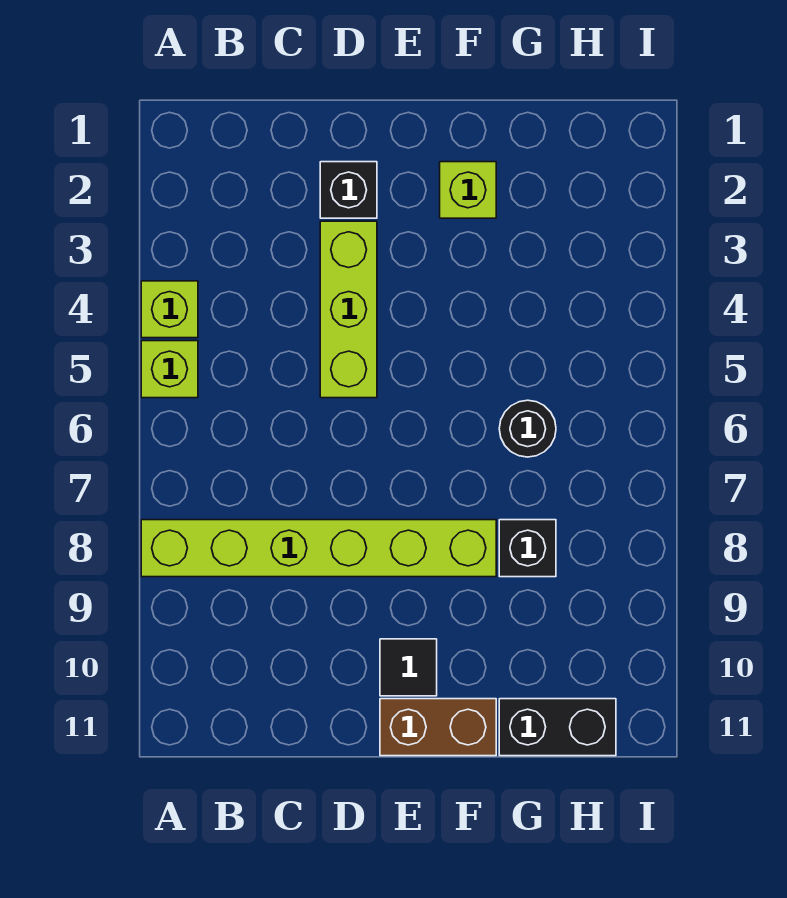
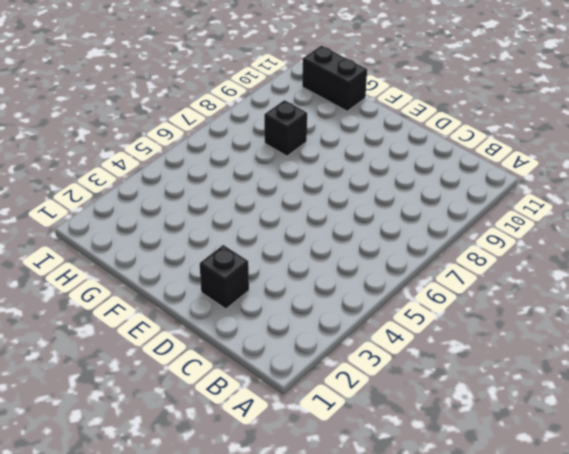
none -> lime 1x1 brick [141,281,198,338]
none -> lime 1x1 brick [141,341,198,398]

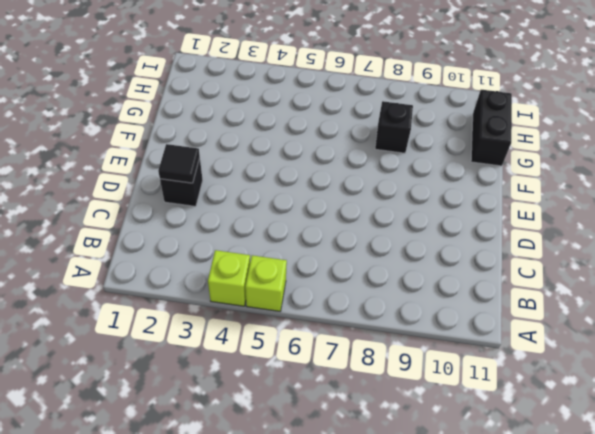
black 1x1 tile [158,144,200,183] -> black 1x1 tile moved to [380,639,437,696]
none -> lime 1x6 brick [141,520,496,577]
none -> lime 1x3 brick [320,221,377,398]

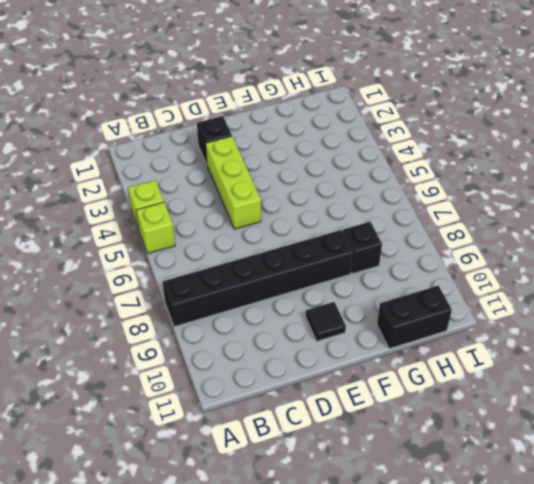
black 1x6 brick [163,230,353,327] -> lime 1x6 brick [141,520,496,577]
none -> brown 1x2 brick [380,699,496,756]
none -> lime 1x1 brick [440,162,496,218]

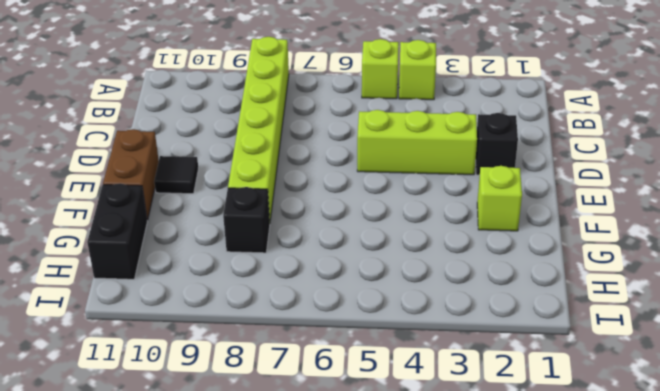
none -> black 1x1 round brick [499,400,556,457]

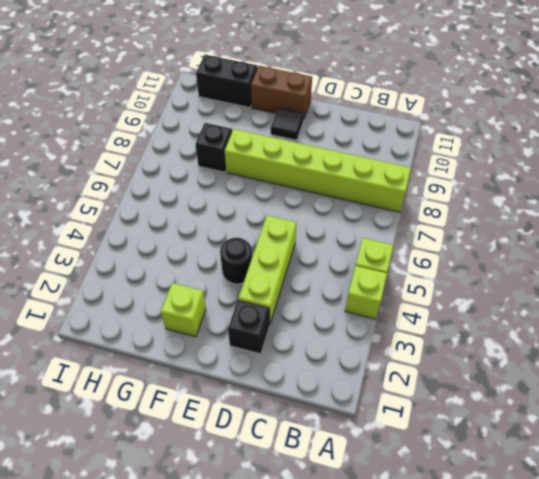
black 1x1 round brick [220,238,252,284] -> black 1x1 round brick moved to [499,400,556,457]

